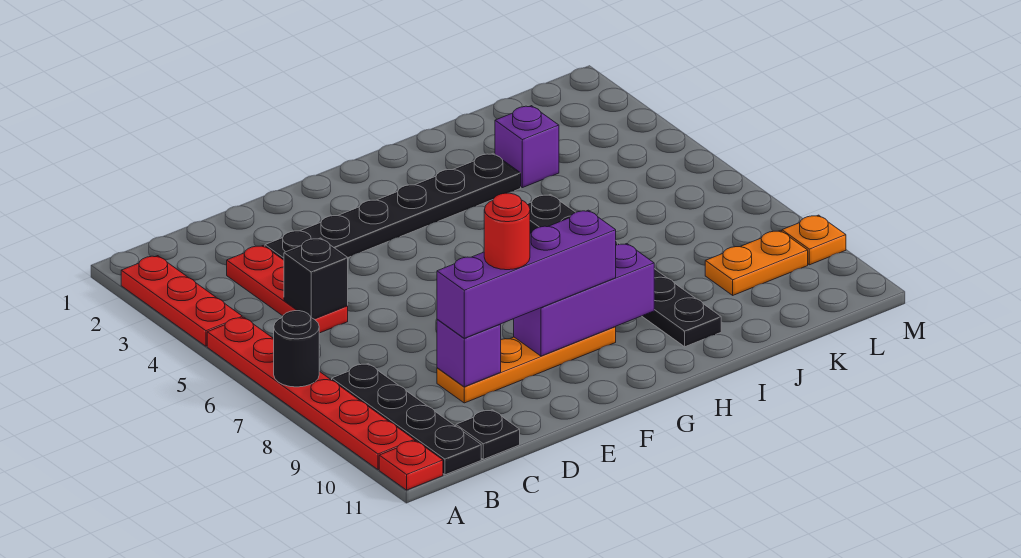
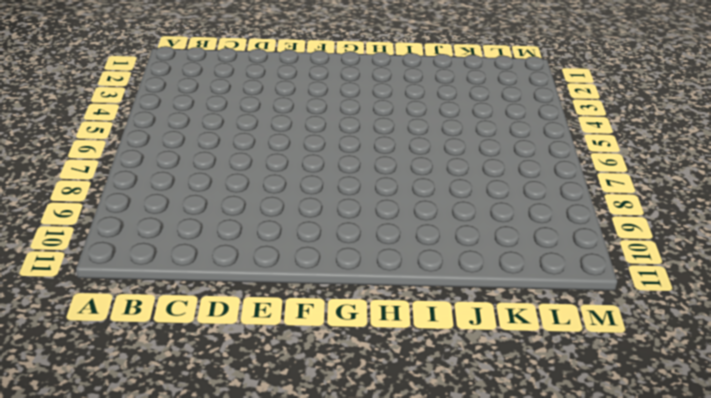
none -> red 1x3 plate [121,256,242,346]
none -> red 1x6 plate [207,317,414,470]
none -> red 1x1 plate [379,441,443,490]

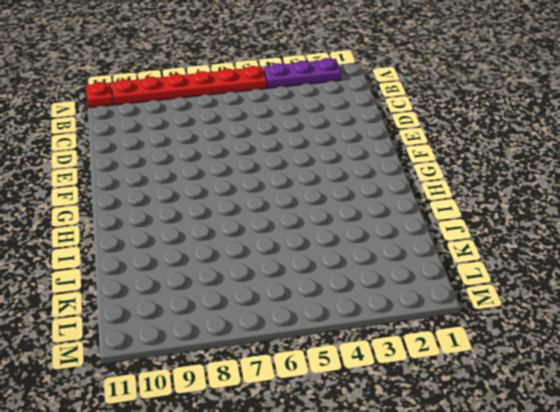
purple 1x3 plate [264,58,341,88] -> red 1x3 plate [121,256,242,346]
none -> black 1x4 plate [332,364,481,475]
none -> red 1x3 plate [227,246,348,333]
none -> black 1x1 plate [456,410,520,459]

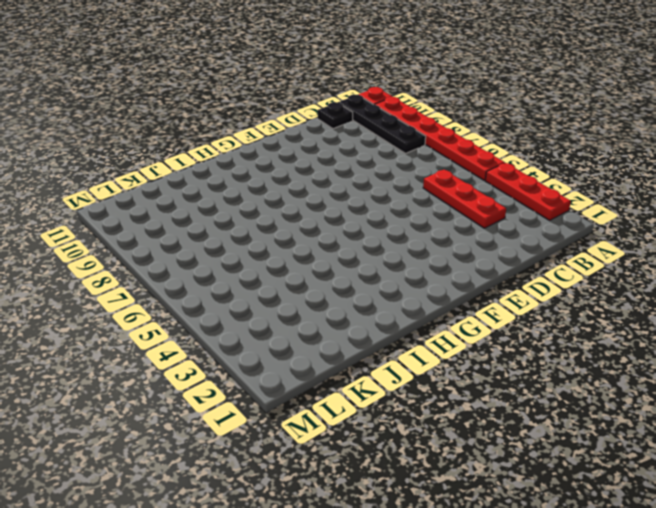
none -> black 1x6 plate [265,153,521,260]
none -> orange 1x4 plate [437,327,616,403]
none -> black 1x6 plate [528,195,721,347]

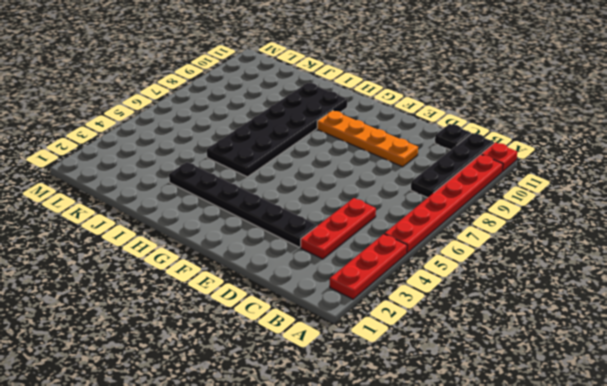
black 2x6 plate [207,83,348,177] -> black 1x6 plate [528,195,721,347]
none -> purple 1x1 brick [495,106,559,188]
none -> orange 1x2 plate [705,231,808,295]
none -> orange 1x1 plate [782,215,846,265]

